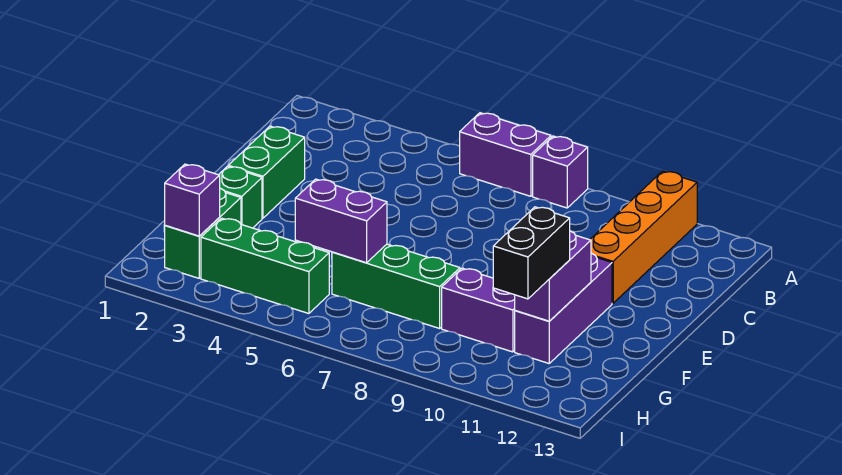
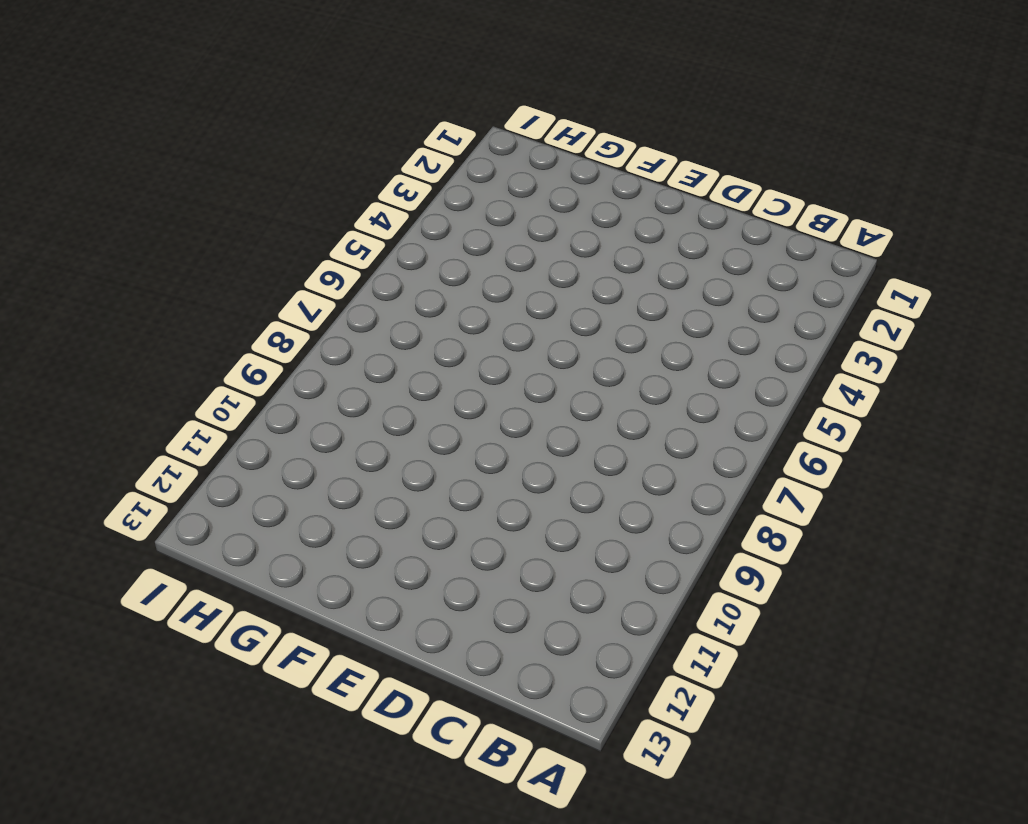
none -> purple 1x2 brick [460,113,551,196]
none -> purple 1x1 brick [533,136,588,208]
none -> orange 1x4 brick [590,171,697,303]

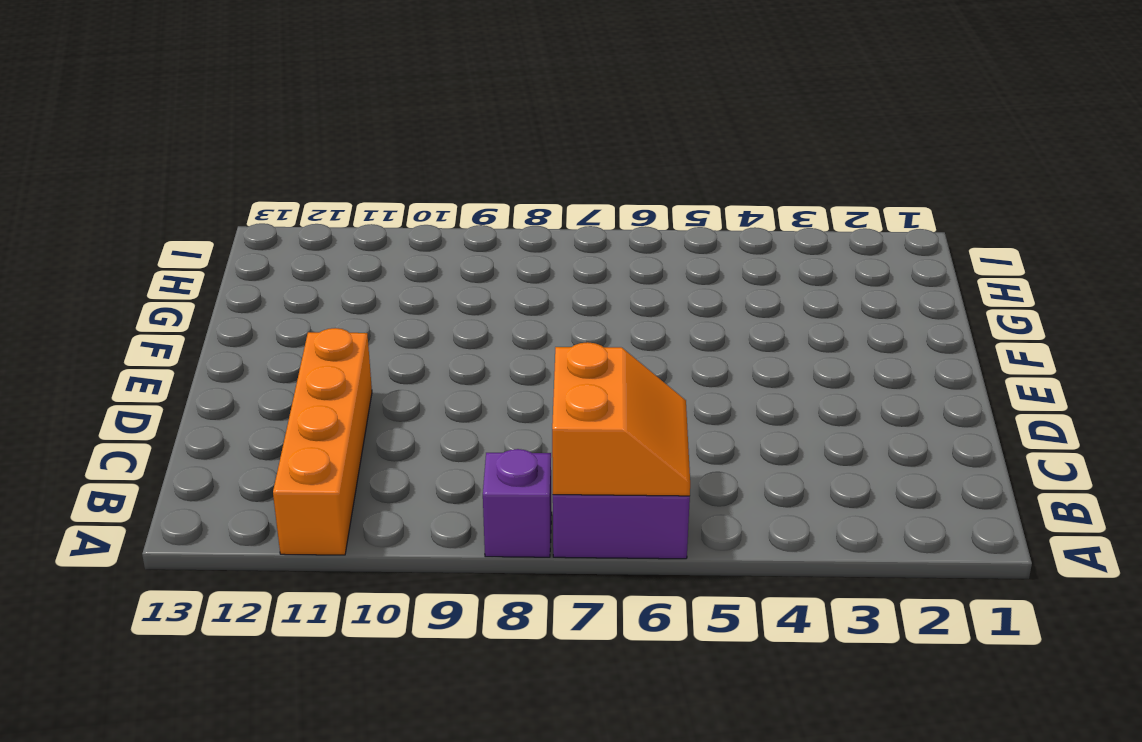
orange 2x2 slope [552,342,690,496] -> none
none -> green 1x2 brick [228,126,305,218]
none -> purple 1x3 brick [515,253,612,363]
none -> green 1x1 brick [219,166,262,228]

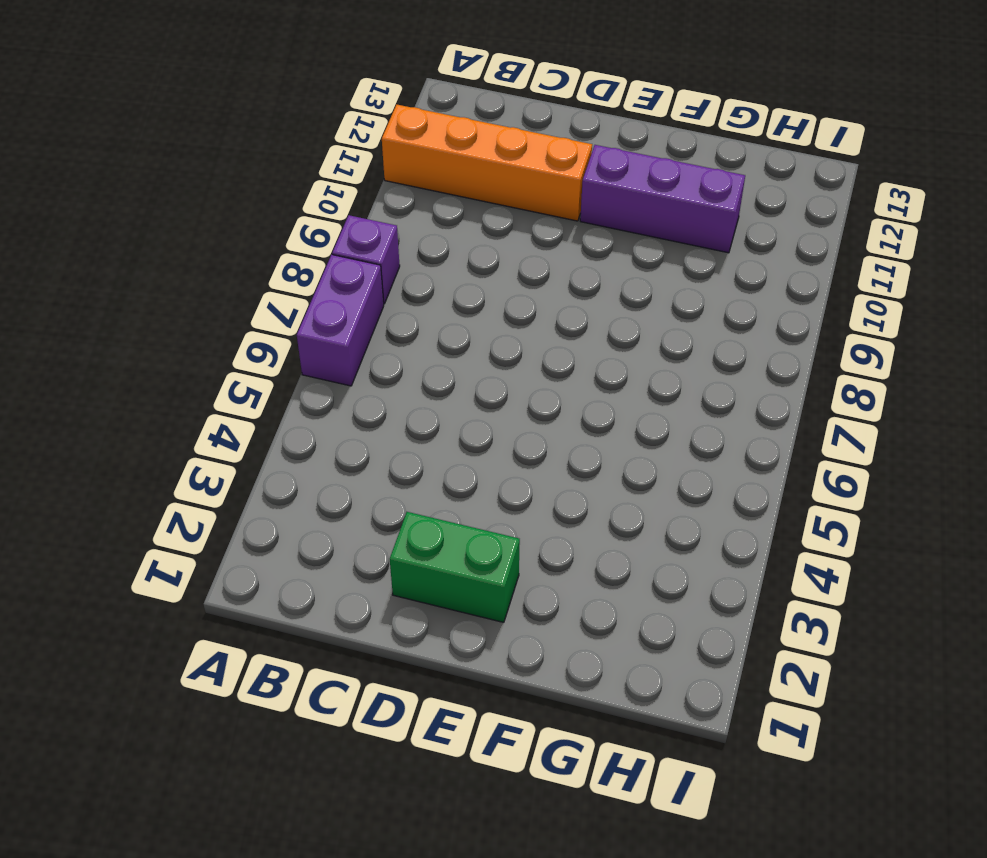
none -> green 1x1 brick [219,166,262,228]
none -> green 1x2 brick [165,188,241,278]
none -> green 1x3 brick [332,244,460,328]

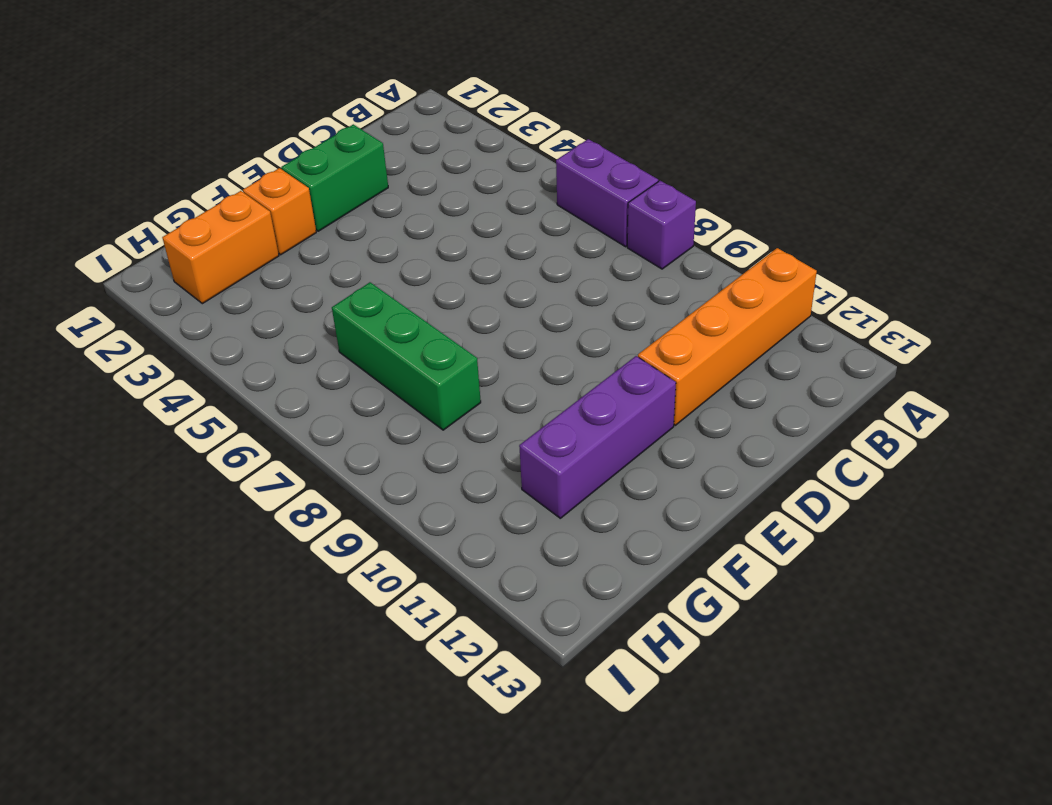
orange 1x1 brick [243,168,316,255] -> green 1x1 brick [219,166,262,228]
orange 1x2 brick [162,191,279,304] -> green 1x2 brick [165,188,241,278]
none -> purple 1x2 brick [442,268,515,352]
none -> green 1x3 brick [201,218,329,314]
none -> purple 1x2 brick [515,231,591,321]

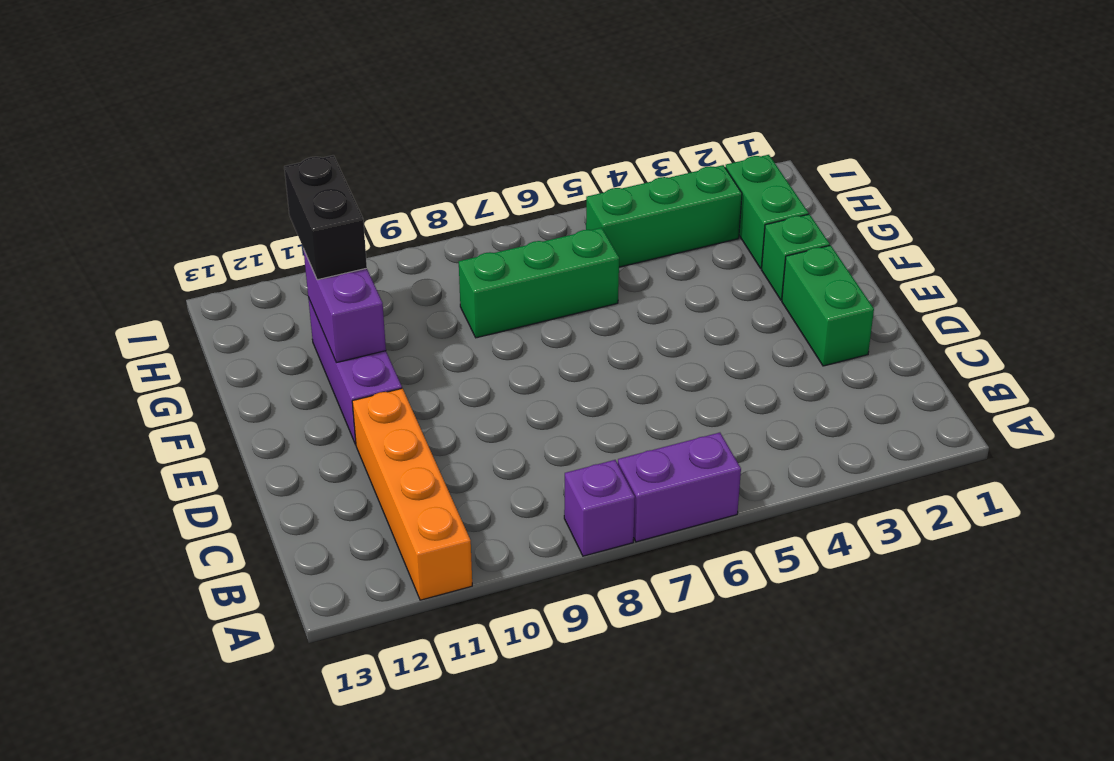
none -> purple 1x2 brick [442,268,515,352]
none -> purple 1x2 brick [295,179,387,263]
none -> purple 1x1 brick [165,164,220,236]

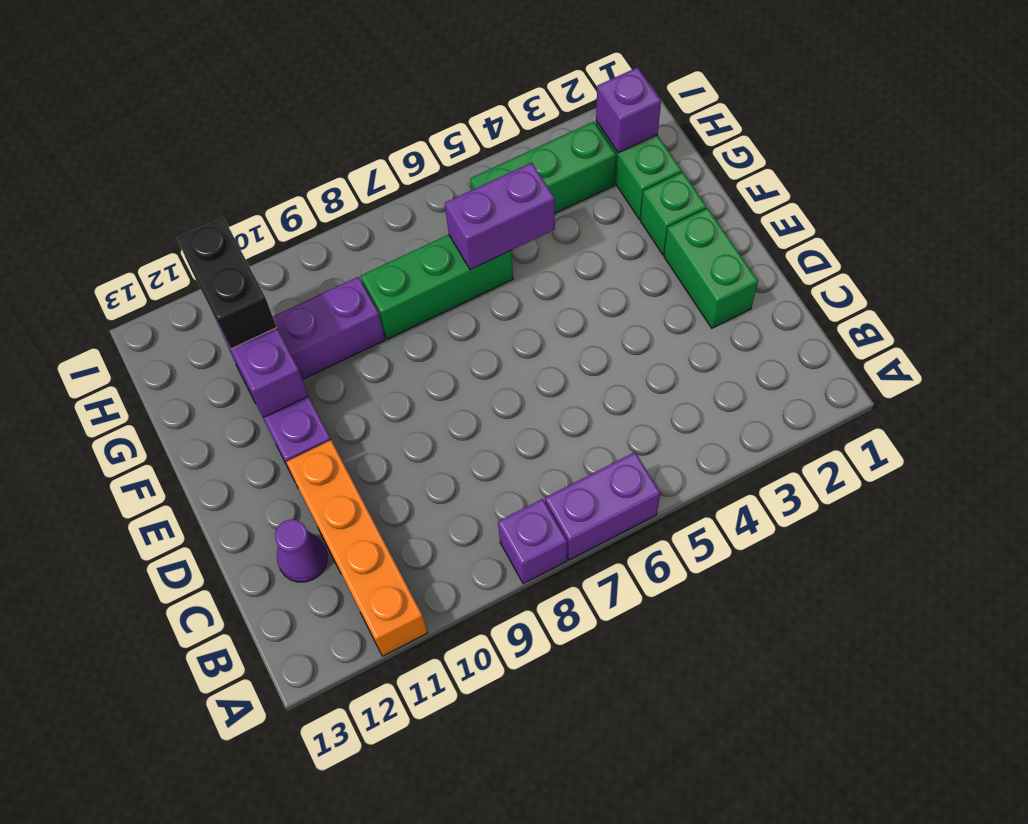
purple 1x1 cone [275,520,327,582] -> none

